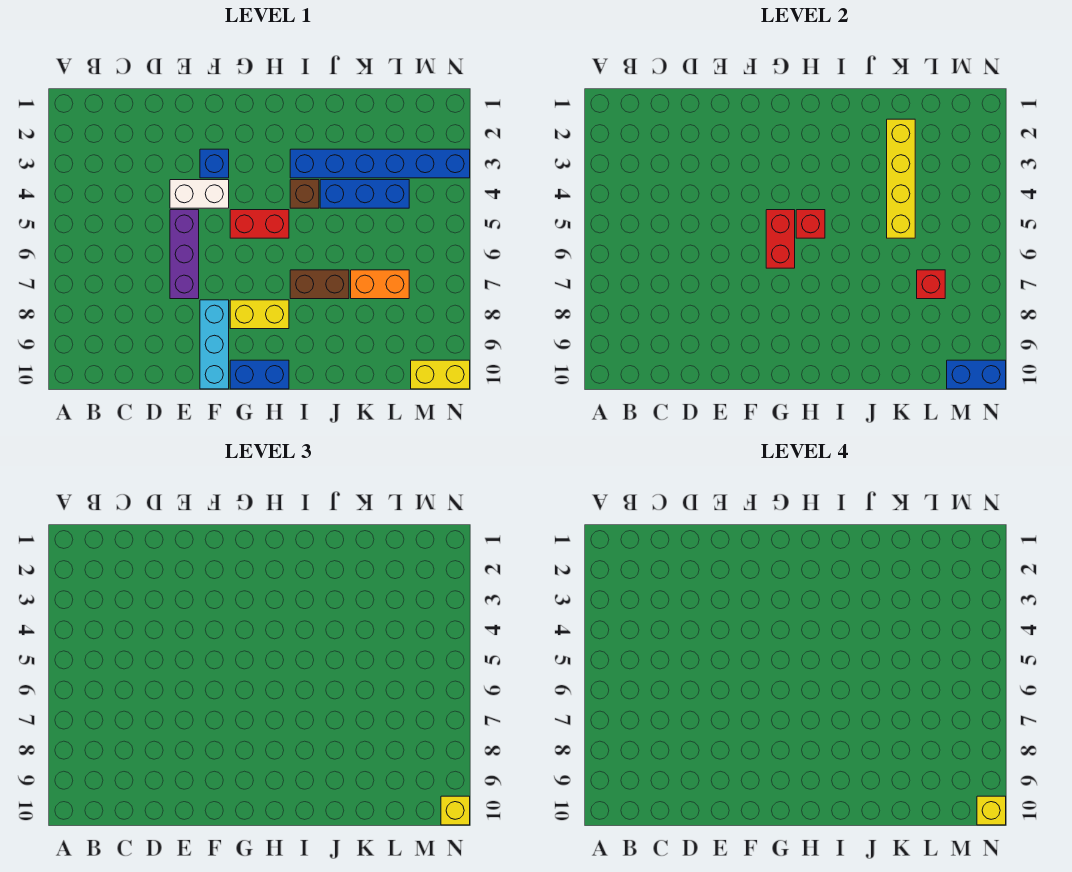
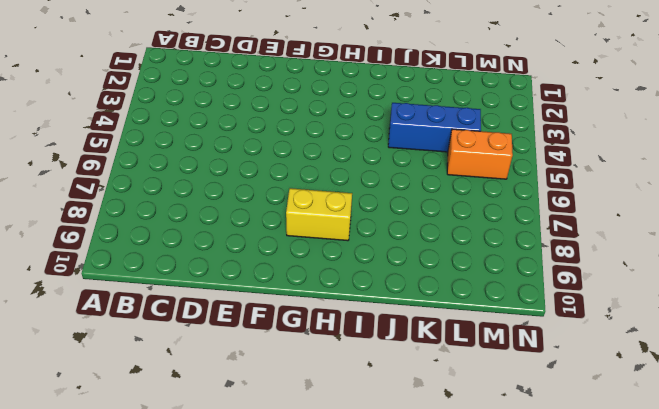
orange 1x2 brick [447,129,513,179] -> orange 1x2 brick moved to [351,270,409,299]
none -> white 1x2 brick [170,180,229,208]
none -> purple 1x3 brick [170,210,199,299]
none -> blue 1x1 brick [200,149,229,178]

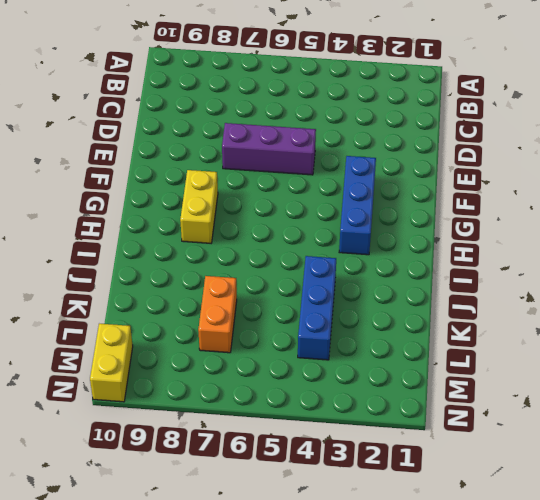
blue 1x3 brick [339,156,376,255] -> blue 1x1 brick [200,149,229,178]
none -> white 1x2 brick [170,180,229,208]
none -> cyan 1x3 brick [200,300,229,389]
none -> red 1x2 brick [230,210,289,238]

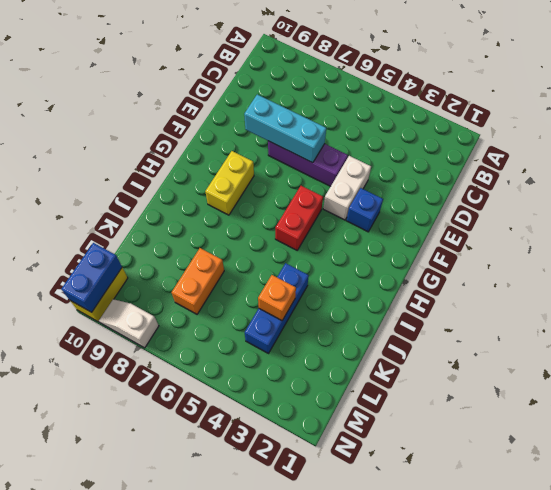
cyan 1x3 brick [244,95,326,163] -> cyan 1x3 brick moved to [200,300,229,389]
orange 1x1 brick [258,275,296,320] -> yellow 1x4 brick [887,119,915,238]
white 1x2 slope [99,299,159,348] -> none
none -> blue 1x2 brick [230,360,289,389]
none -> blue 1x6 brick [290,149,470,178]
none -> brown 1x1 brick [290,180,319,208]

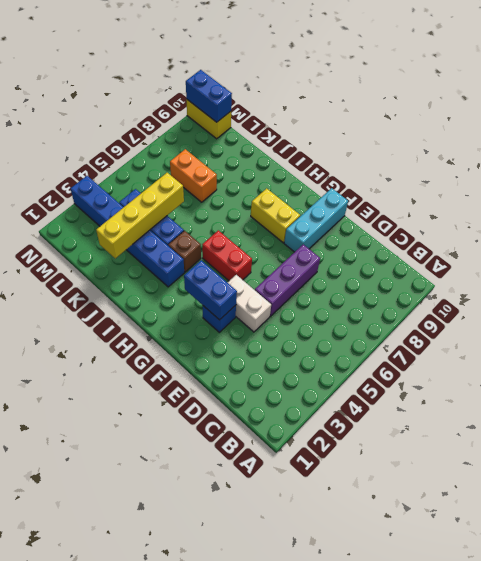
blue 1x2 brick [184,260,237,320] -> blue 1x2 brick moved to [230,360,289,389]
none -> brown 1x2 brick [290,270,349,299]
none -> red 1x2 brick [766,210,795,268]
none -> red 1x1 brick [796,210,825,238]

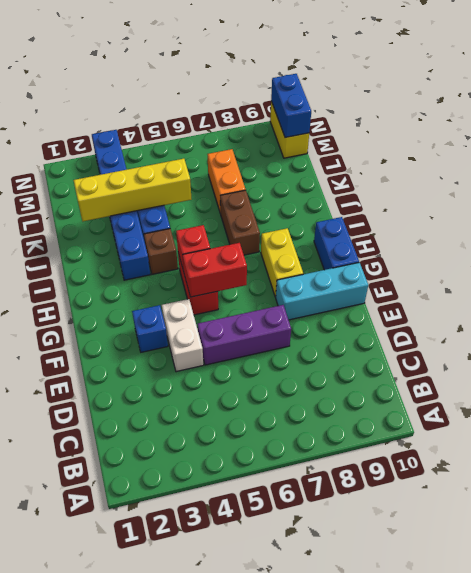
none -> red 1x1 brick [917,270,945,299]
none -> yellow 1x1 brick [441,796,470,825]
none -> yellow 1x1 brick [977,796,1006,825]

